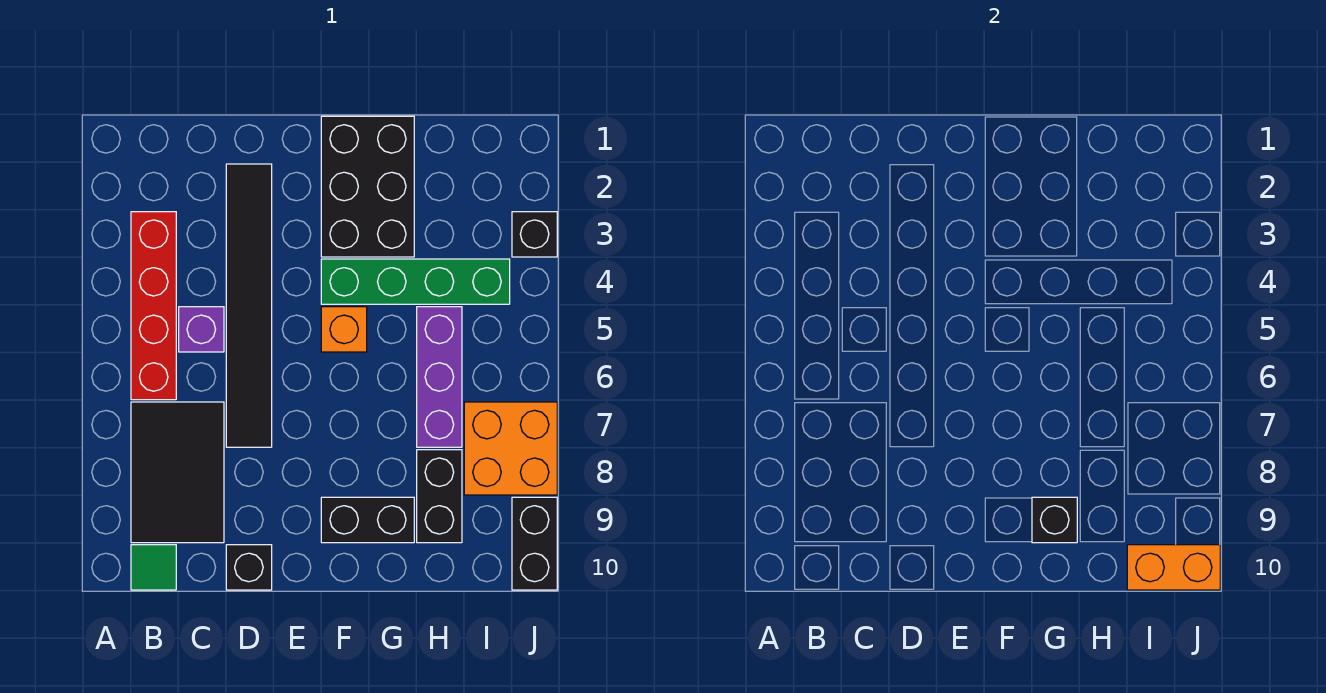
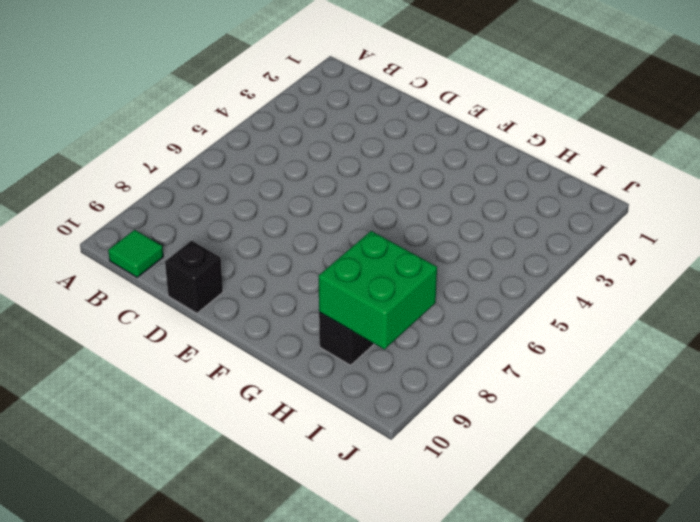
green 2x2 brick [318,231,437,349] -> none
none -> red 1x4 brick [131,212,176,400]
none -> black 2x3 tile [131,402,224,543]
none -> purple 1x1 brick [179,307,224,352]

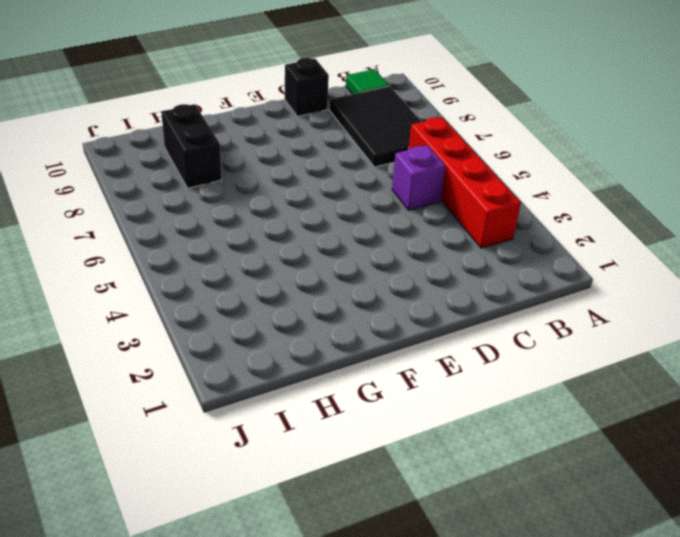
none -> black 1x6 tile [226,164,272,447]
none -> black 2x3 brick [321,116,414,257]
none -> green 1x4 brick [321,259,510,304]

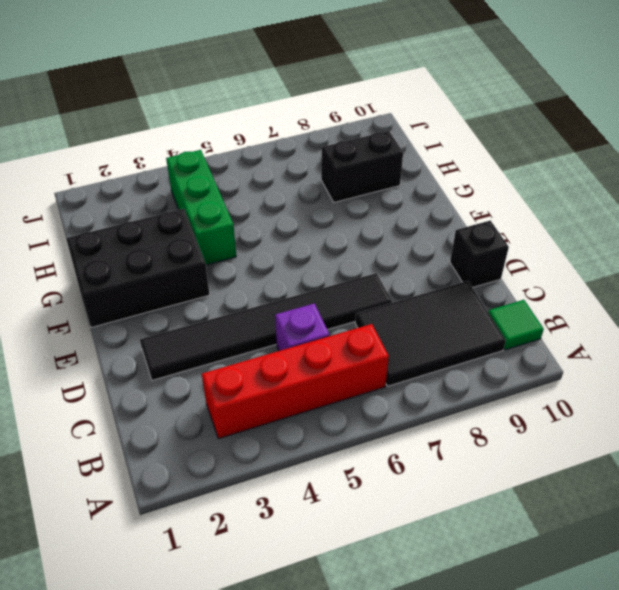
green 1x3 brick [166,150,236,265] -> green 1x4 brick [321,259,510,304]
none -> orange 1x1 brick [321,307,367,352]
none -> black 1x2 brick [321,497,414,543]
none -> purple 1x3 brick [417,307,462,447]

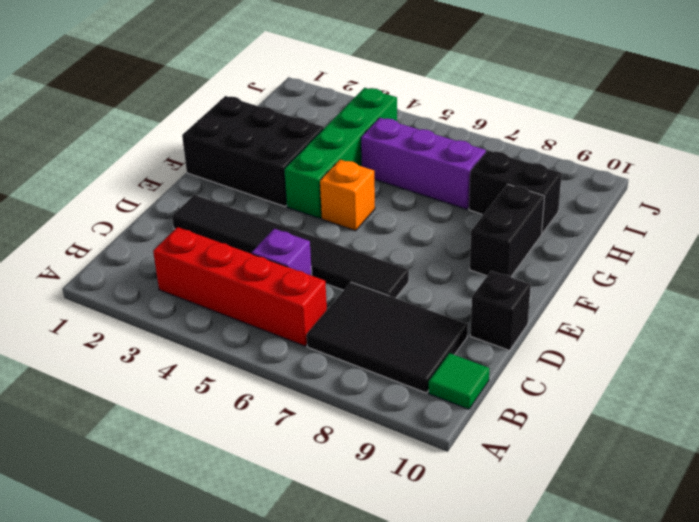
none -> orange 2x2 brick [464,402,557,495]
none -> black 1x1 brick [512,212,557,257]
none -> black 1x2 brick [512,497,557,590]

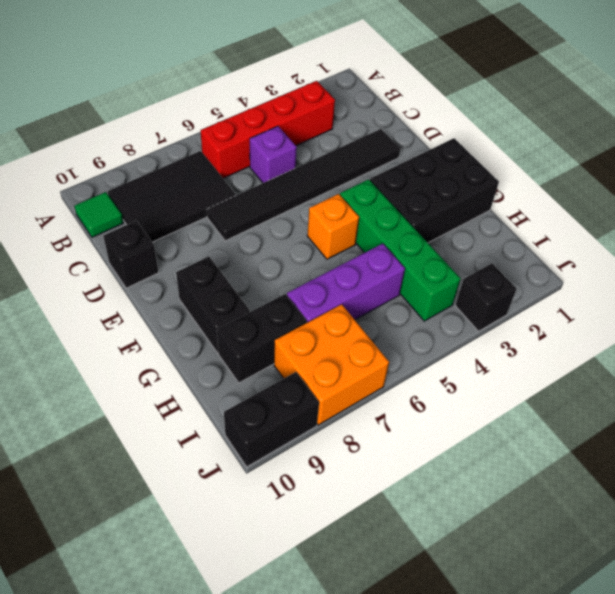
none -> black 1x1 brick [1032,497,1077,543]
none -> orange 1x2 brick [1127,545,1220,590]

